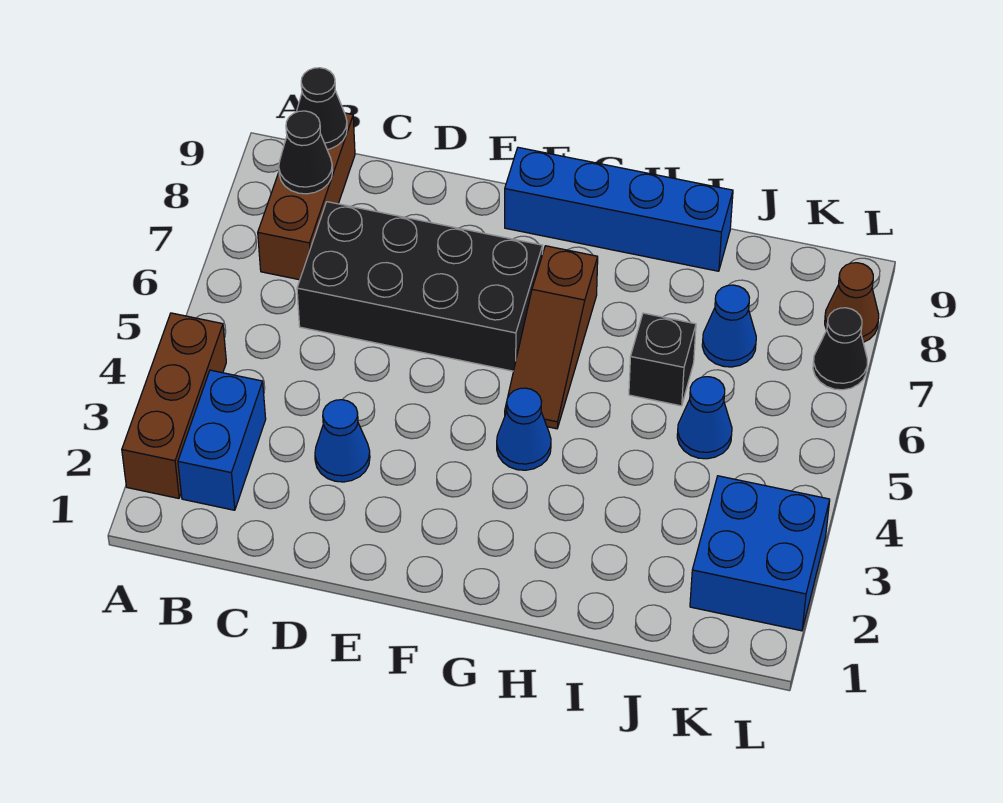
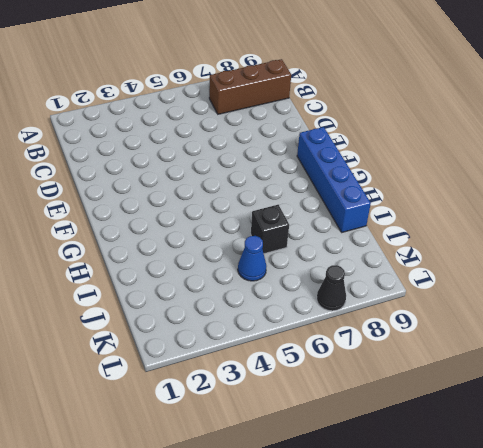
none -> brown 1x3 brick [122,313,226,498]
none -> blue 1x2 brick [178,370,266,510]
none -> black 2x4 brick [297,202,543,371]

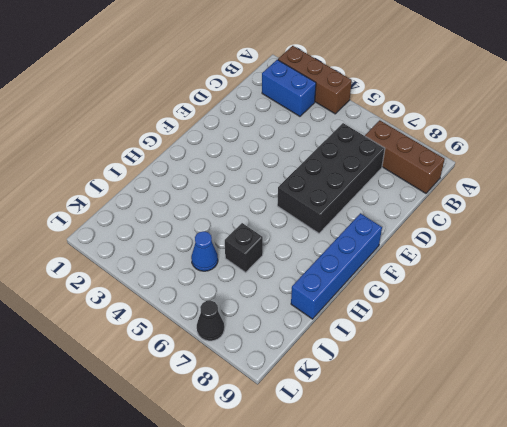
none -> blue 1x1 cone [315,400,370,482]
none -> blue 1x1 cone [497,388,551,470]
none -> brown 1x3 slope [505,246,598,429]

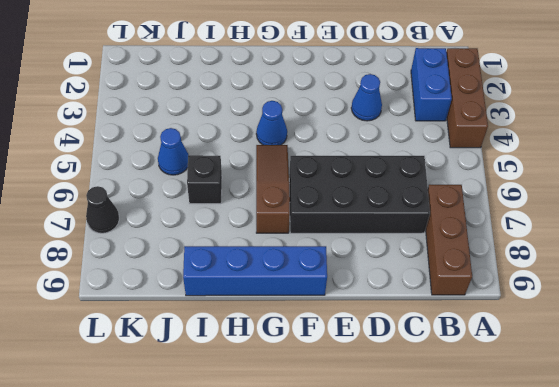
none -> blue 1x1 cone [702,285,756,367]
none -> blue 2x2 brick [690,476,830,631]
none -> brown 1x1 cone [825,263,879,342]

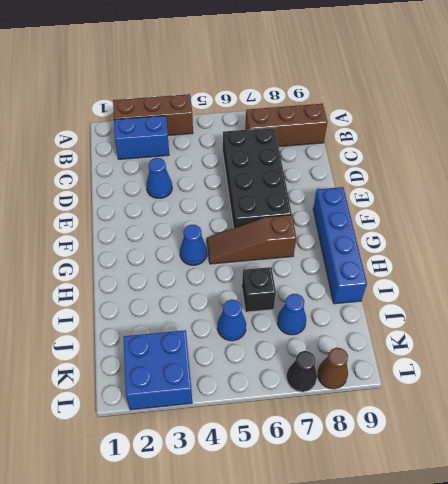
none -> black 1x1 cone [279,111,333,194]
none -> black 1x1 cone [296,68,347,149]

